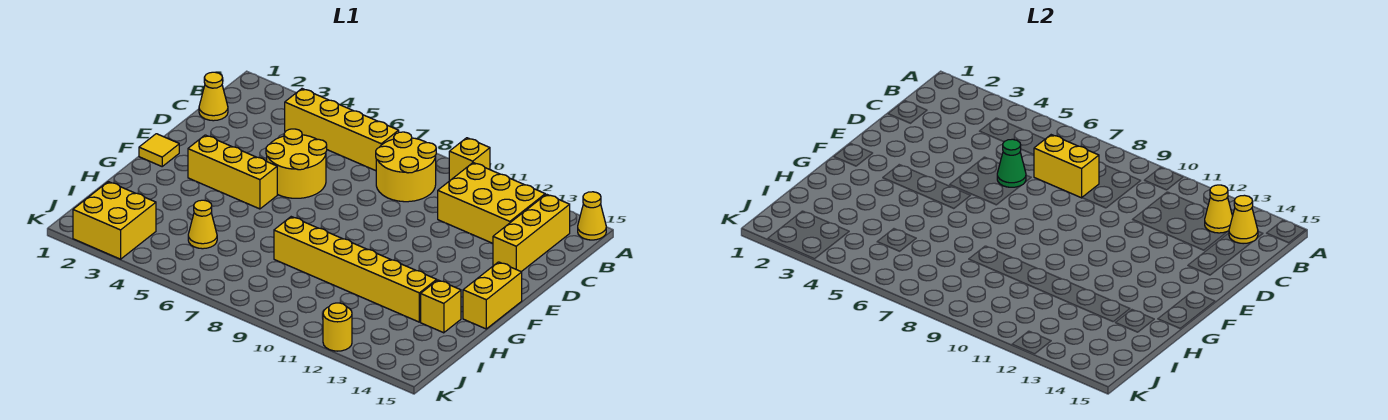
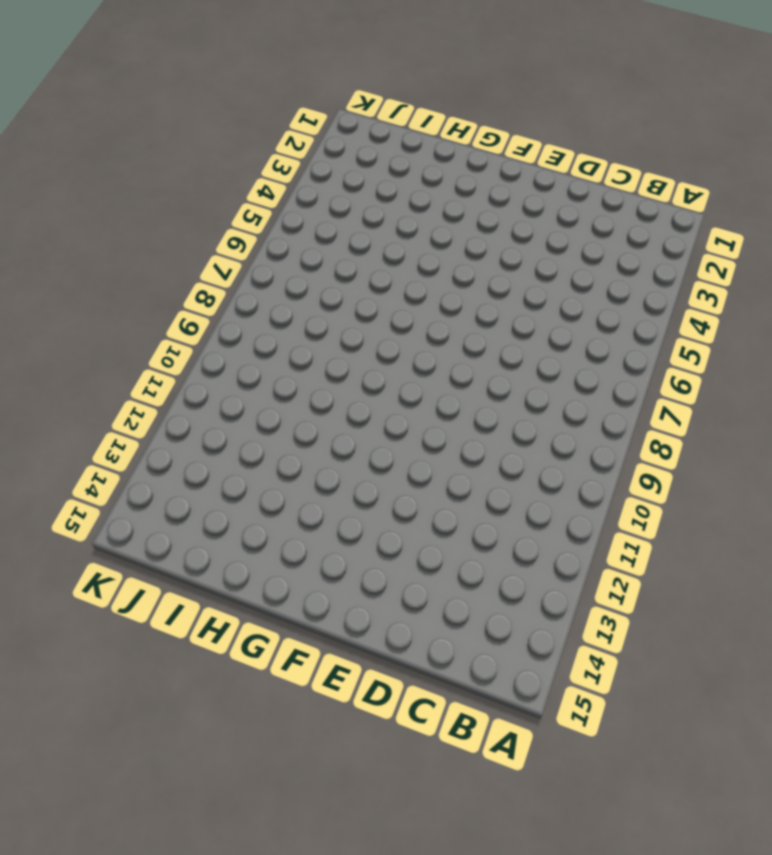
none -> yellow 1x1 brick [449,138,490,180]
none -> yellow 1x1 cone [578,192,606,240]
none -> yellow 1x4 brick [285,89,399,171]

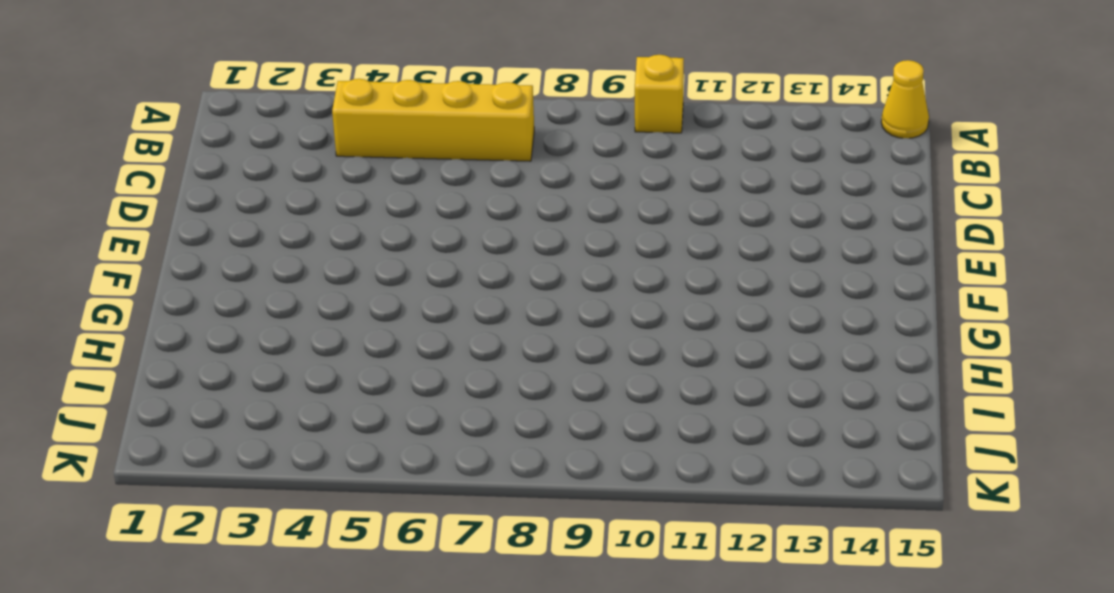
none -> yellow 2x2 round brick [376,132,436,202]
none -> yellow 2x3 brick [438,163,545,243]
none -> yellow 1x3 brick [493,194,570,272]

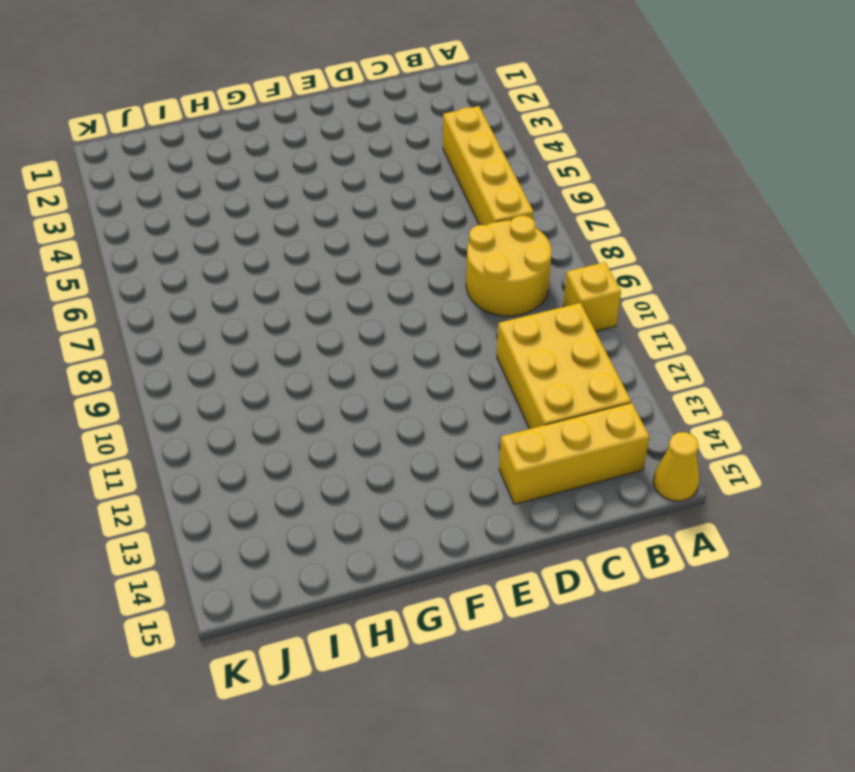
none -> yellow 1x1 cone [199,72,228,121]
none -> yellow 2x2 round brick [266,129,327,198]
none -> yellow 1x1 tile [139,134,179,166]

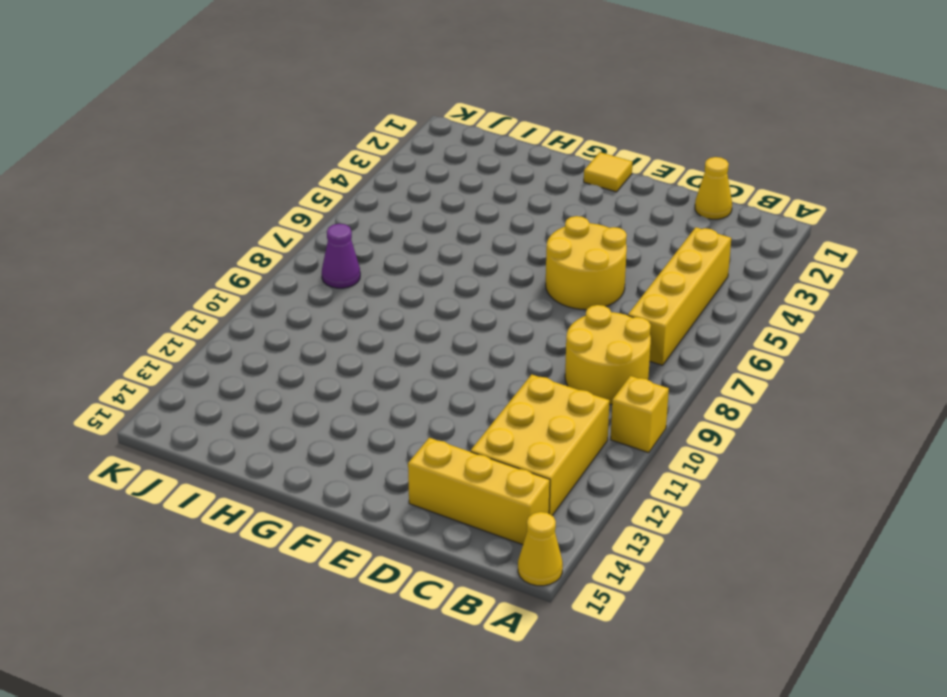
purple 1x1 cone [322,224,360,288] -> none
none -> yellow 1x3 brick [188,135,277,209]
none -> yellow 1x2 brick [463,262,522,329]
none -> yellow 1x6 brick [274,217,437,322]

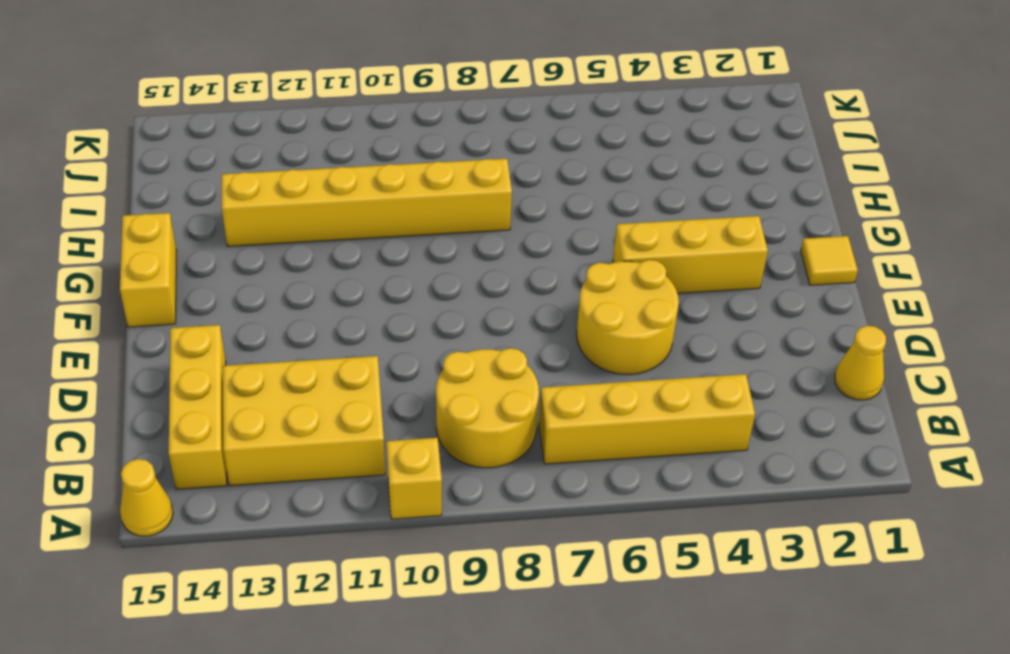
none -> yellow 1x1 brick [421,280,461,333]
none -> yellow 1x1 cone [188,200,217,249]
none -> yellow 2x2 brick [73,182,156,259]

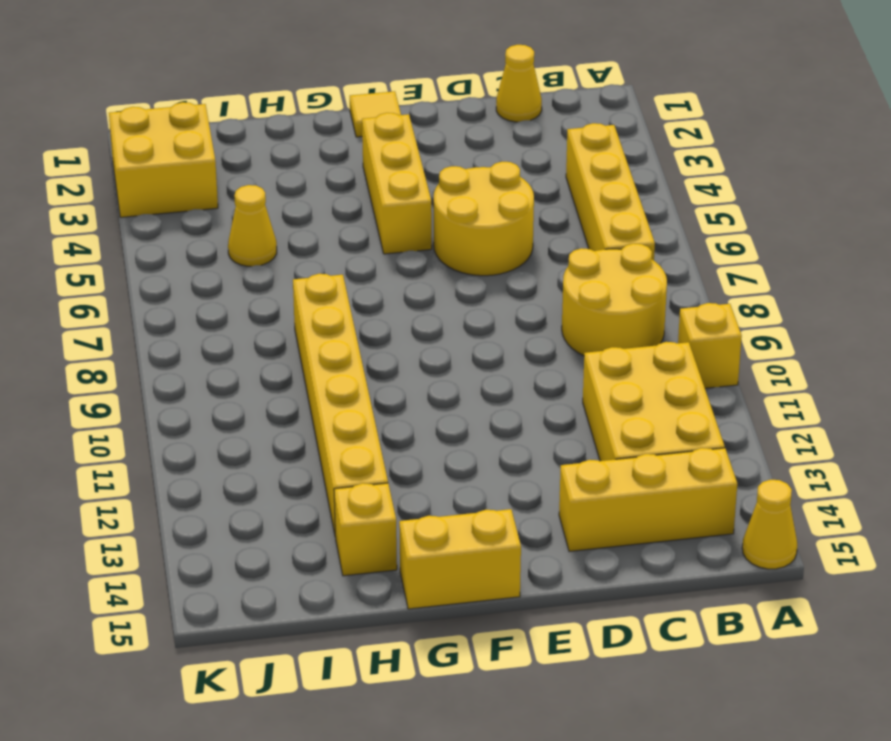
none -> yellow 1x1 round brick [323,303,352,351]
none -> yellow 1x1 cone [1205,185,1233,233]
none -> yellow 1x1 cone [1229,195,1258,244]

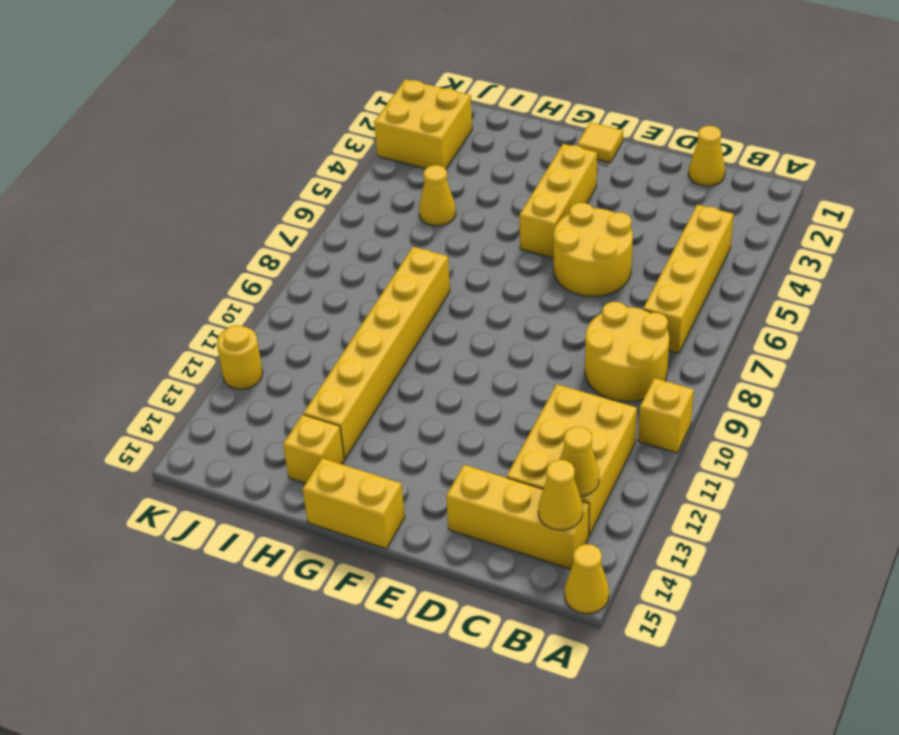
none -> yellow 1x2 brick [1034,135,1099,198]
none -> green 1x1 cone [997,139,1026,187]

